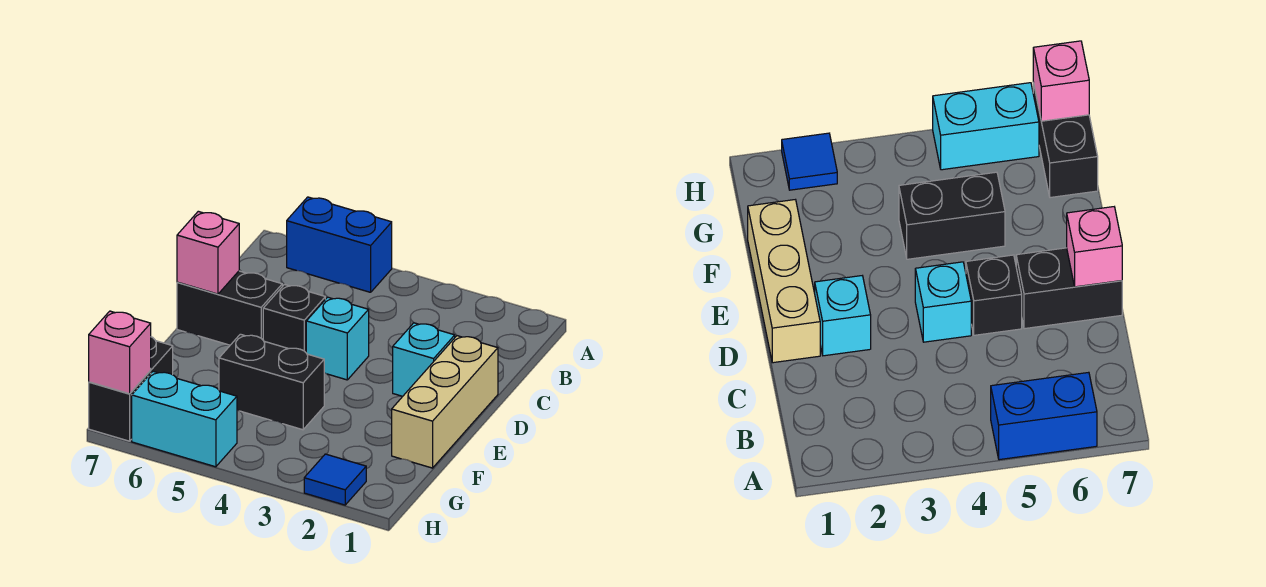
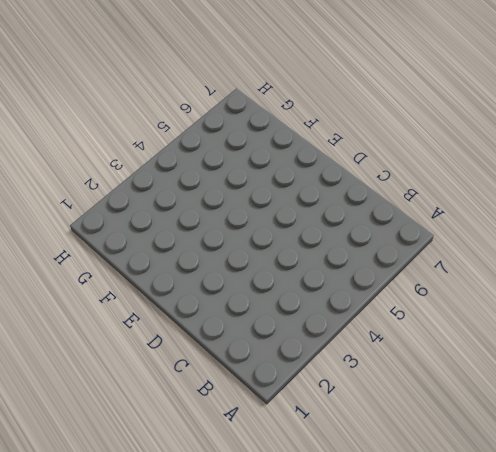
none -> blue 1x2 brick [287,197,392,292]
none -> tan 1x3 brick [392,336,498,468]
none -> cyan 1x1 brick [393,323,455,396]

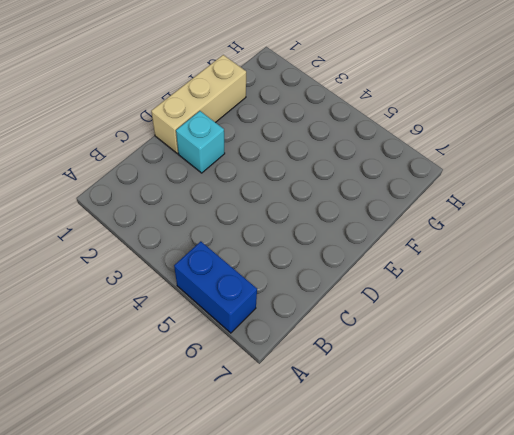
none -> cyan 1x1 brick [306,297,369,380]
none -> black 1x1 brick [263,284,325,352]
none -> black 1x2 brick [177,271,282,345]

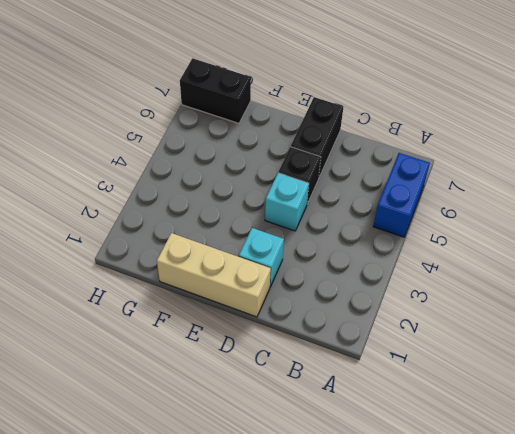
none -> black 1x2 brick [219,334,324,430]
none -> blue 1x1 tile [304,454,366,505]
none -> cyan 1x2 brick [132,371,237,467]

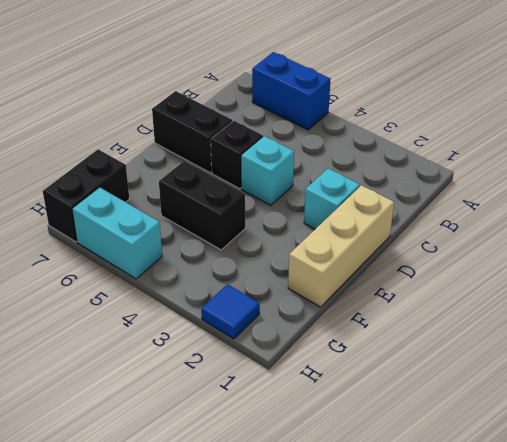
none -> pink 1x1 brick [177,211,239,294]
none -> pink 1x1 brick [89,311,151,394]

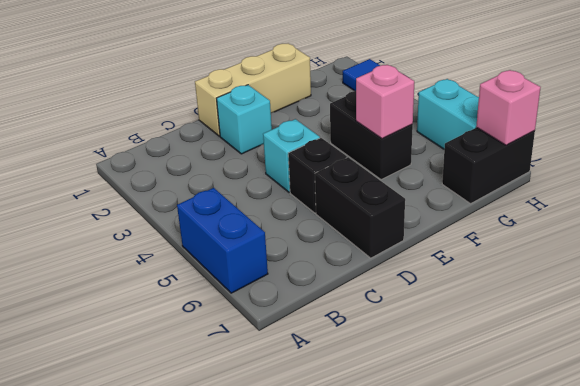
pink 1x1 brick [356,65,414,139] -> pink 1x1 brick moved to [177,211,239,294]

